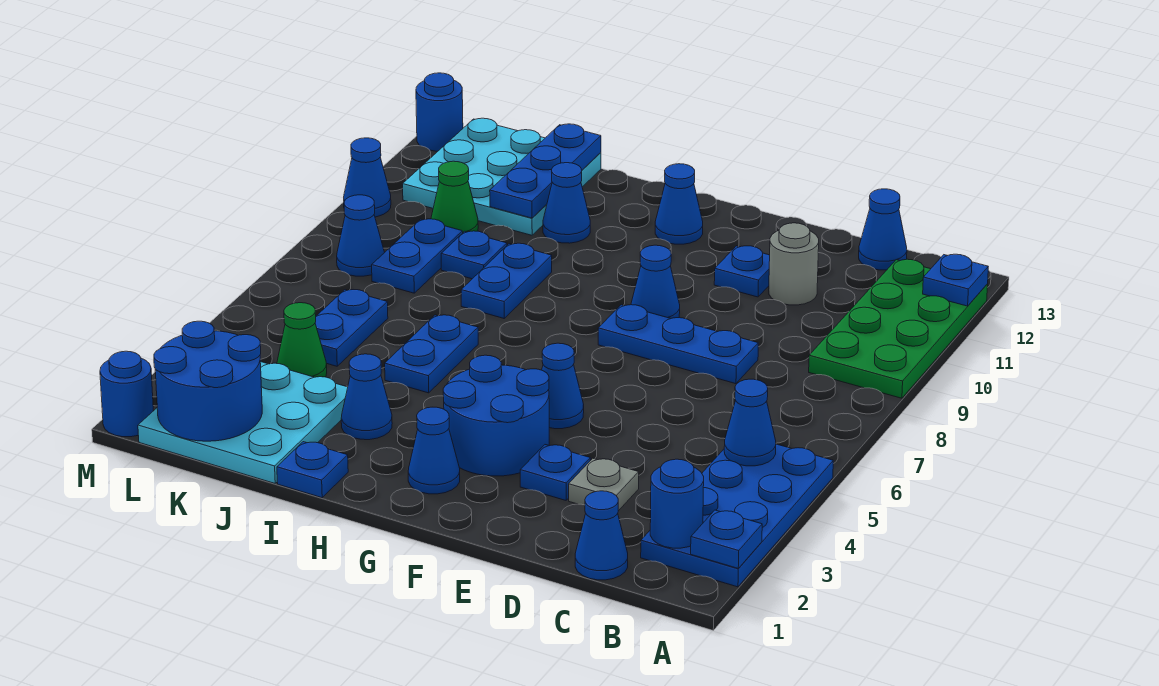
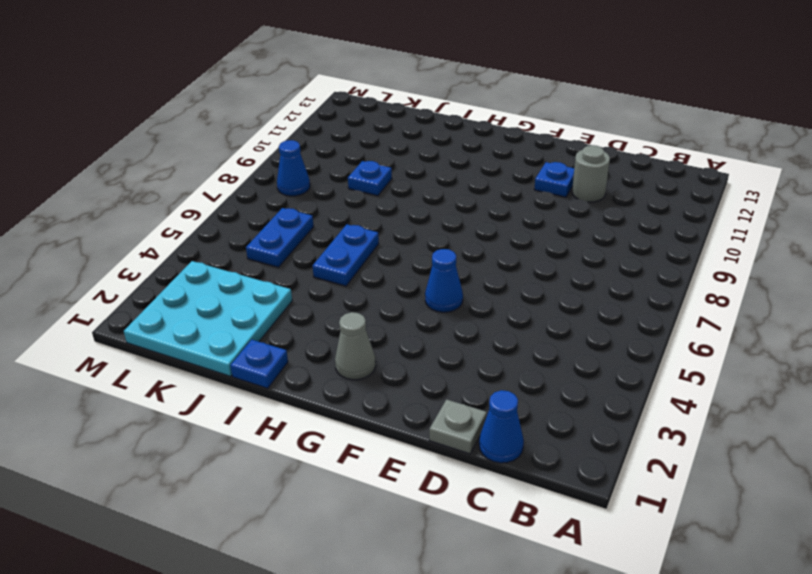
grey 1x1 plate [429,399,487,454] -> grey 1x1 plate moved to [569,458,639,511]
grey 1x1 cone [335,312,376,380] -> blue 1x1 cone [408,407,460,494]
none -> blue 2x4 plate [641,444,833,587]
none -> green 2x4 plate [809,259,988,398]
none -> blue 1x1 cone [859,189,907,270]
none -> blue 1x3 plate [598,305,758,384]

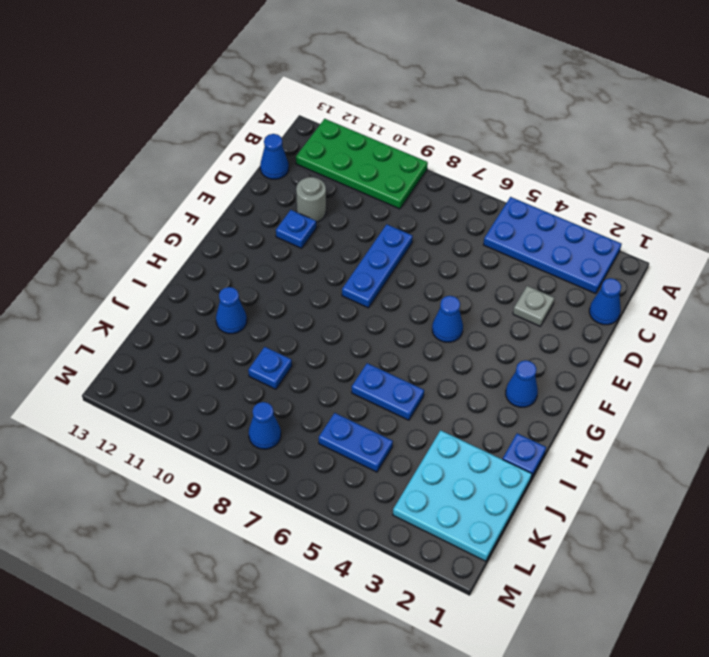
none -> blue 1x1 plate [520,445,590,500]
none -> blue 2x2 round brick [443,355,549,476]
none -> blue 1x1 cone [631,245,680,318]
none -> blue 1x1 cone [655,164,703,244]

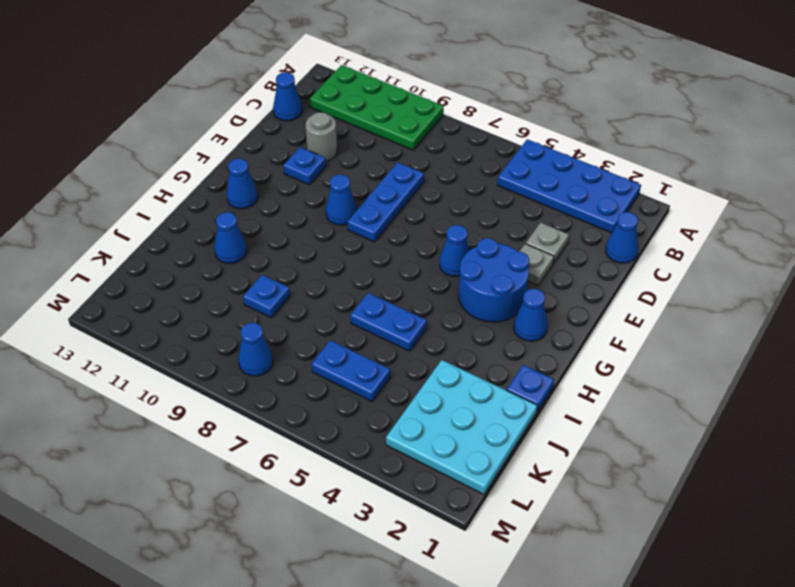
grey 1x1 plate [520,244,554,285] -> blue 1x1 plate [520,445,590,500]
none -> blue 1x1 cone [341,354,392,440]
none -> blue 1x2 plate [461,243,552,318]
none -> cyan 3x3 plate [403,118,601,235]
none -> green 1x1 cone [277,303,327,377]

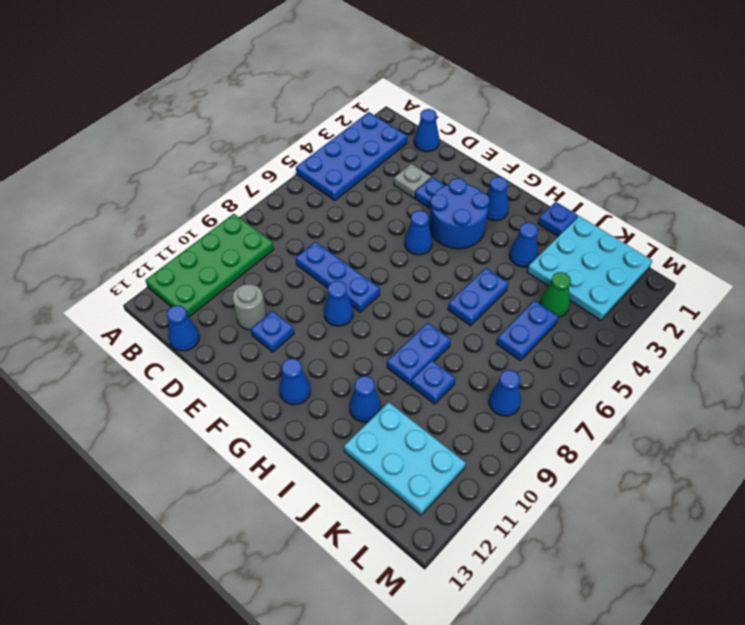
cyan 2x3 plate [344,402,466,515] -> cyan 3x3 plate [403,118,601,235]
none -> blue 1x2 plate [372,219,463,293]
none -> green 1x1 cone [431,161,478,232]
none -> blue 1x1 round brick [100,351,153,437]
none -> blue 1x1 cone [344,138,391,217]

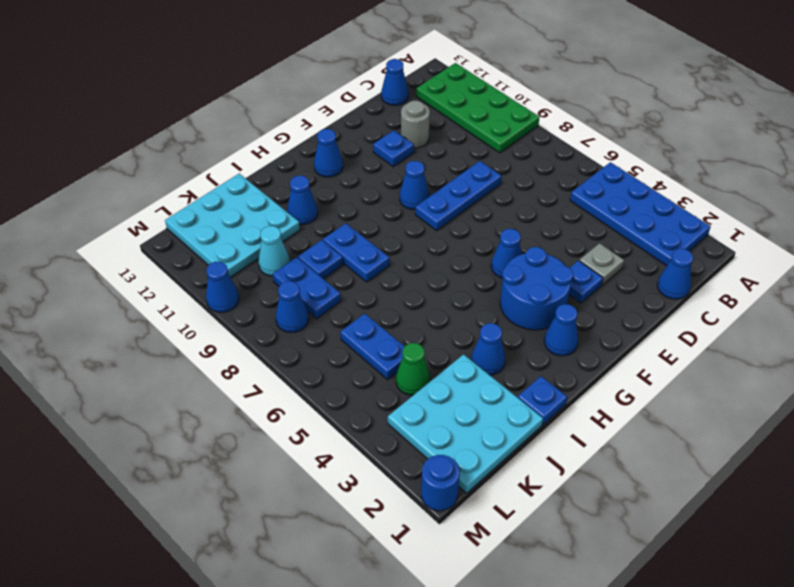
cyan 1x1 cone [258,226,290,276] -> green 1x1 cone [431,161,478,232]
none -> blue 1x2 plate [385,315,478,393]
none -> blue 1x1 round brick [416,73,463,151]
none -> blue 1x1 plate [691,510,762,569]
none -> blue 1x1 plate [923,254,988,306]

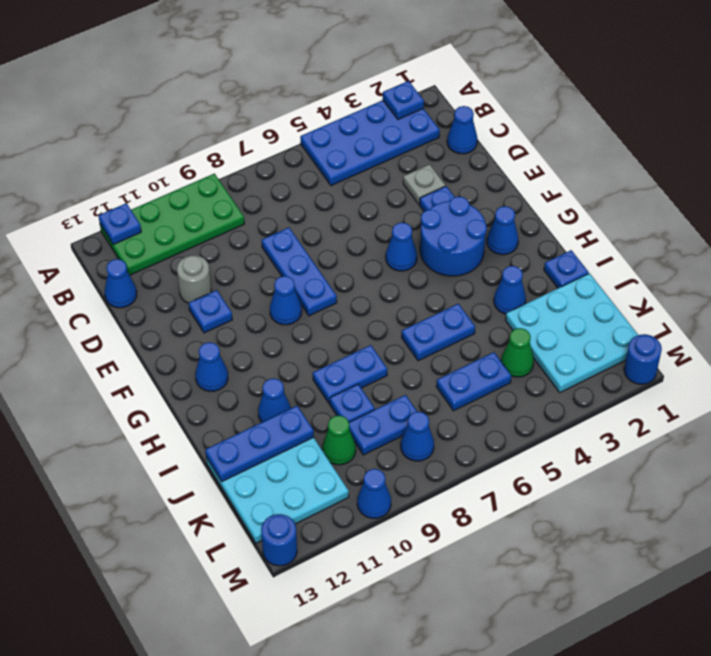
none -> blue 1x1 round brick [650,459,704,548]
none -> blue 1x1 cone [724,379,776,466]
none -> blue 2x2 round brick [154,321,262,441]

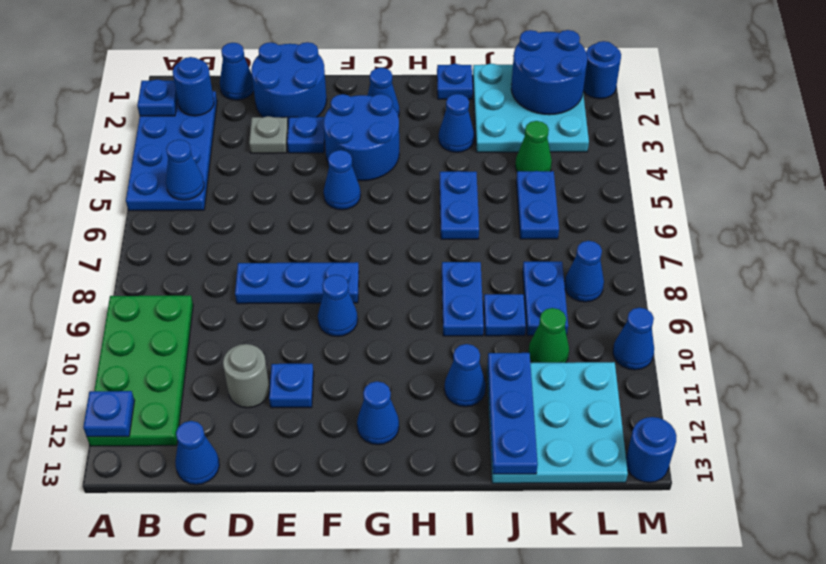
blue 2x2 round brick [251,42,327,124] -> none

